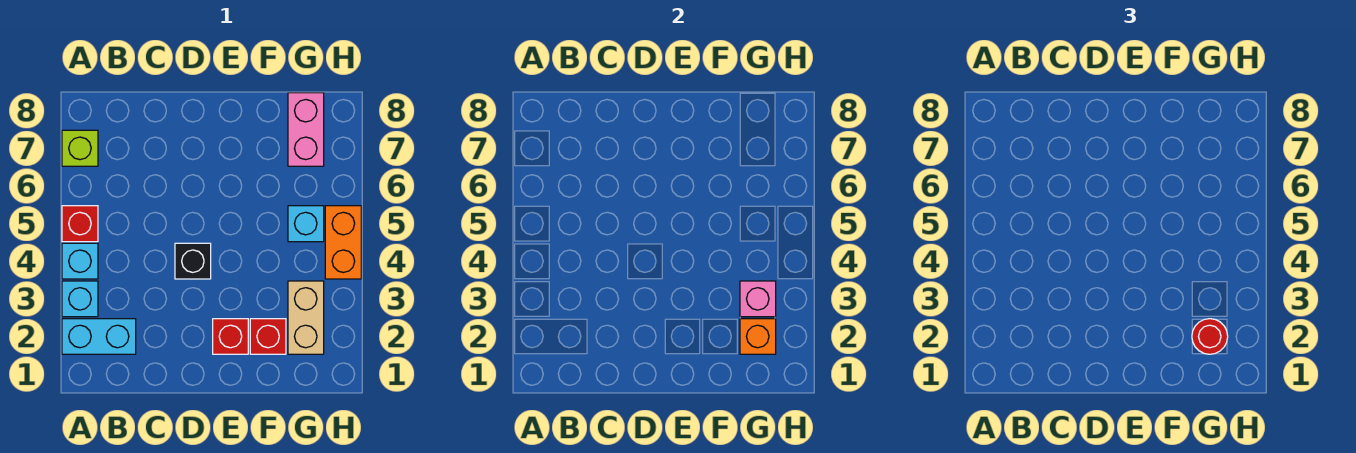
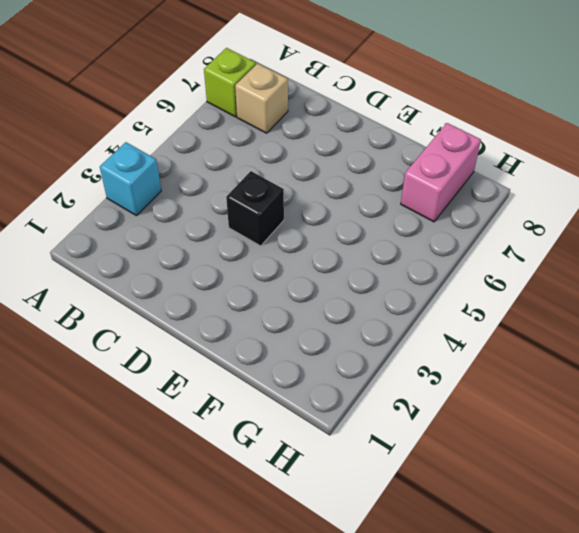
tan 1x1 brick [235,63,288,133] -> none
none -> cyan 1x2 brick [62,319,136,354]
none -> cyan 1x1 brick [62,243,98,279]
none -> red 1x1 brick [62,206,98,242]

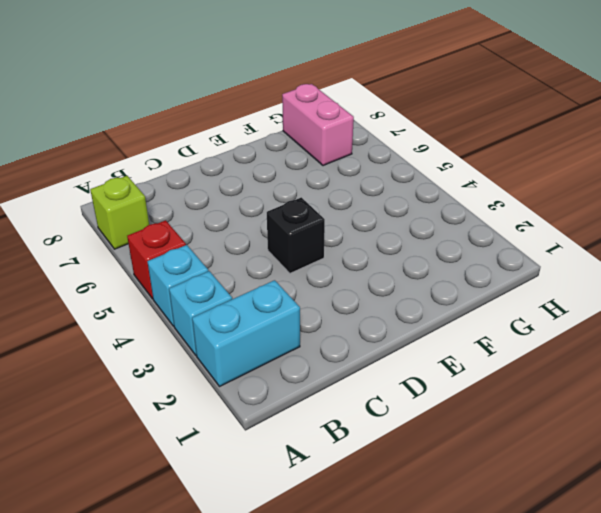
none -> red 1x1 brick [213,319,248,354]
none -> red 1x1 brick [250,319,286,354]
none -> tan 1x2 brick [288,281,324,354]

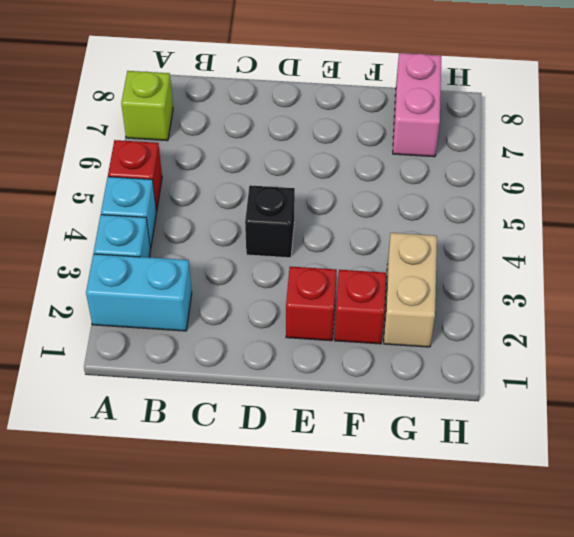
none -> cyan 1x1 brick [288,206,324,242]
none -> orange 1x2 brick [325,206,361,279]
none -> orange 1x1 brick [740,319,776,354]

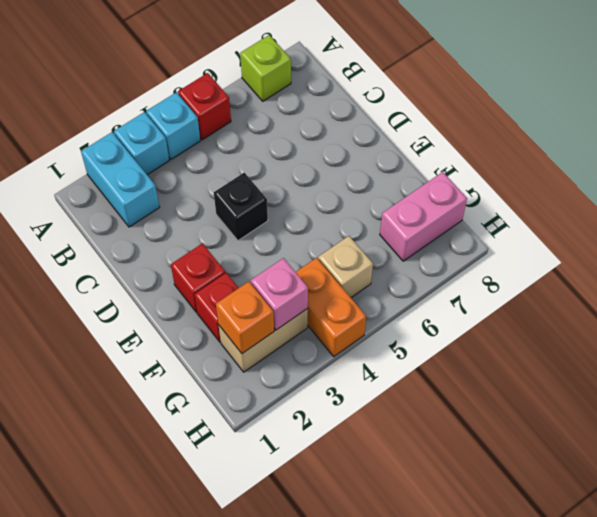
orange 1x2 brick [296,258,366,357] -> orange 1x2 brick turned to [325,206,361,279]
tan 1x1 brick [318,236,373,297] -> cyan 1x1 brick [288,206,324,242]
none -> red 1x1 round brick [1192,319,1228,354]

